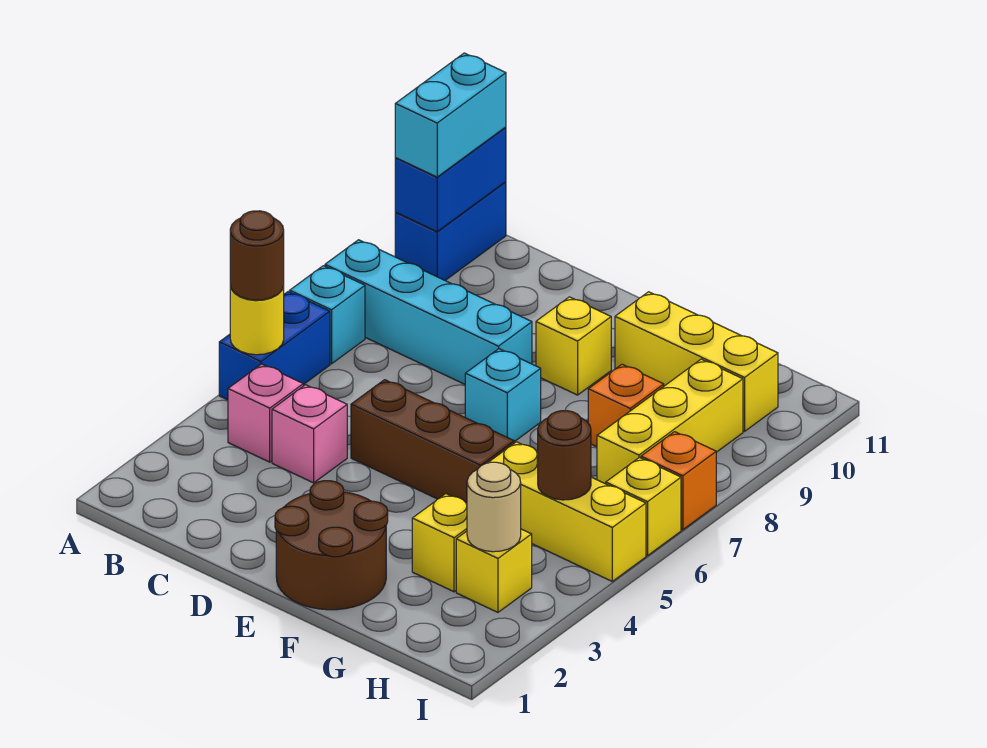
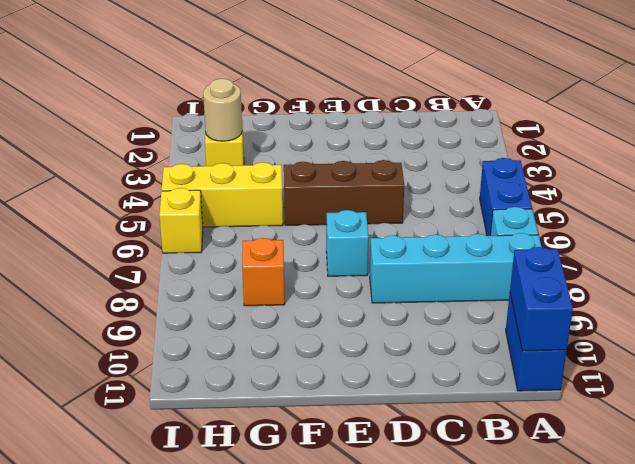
none -> pink 1x1 brick [228,364,303,462]
none -> pink 1x1 brick [272,385,347,483]
none -> brown 2x2 round brick [275,481,388,610]

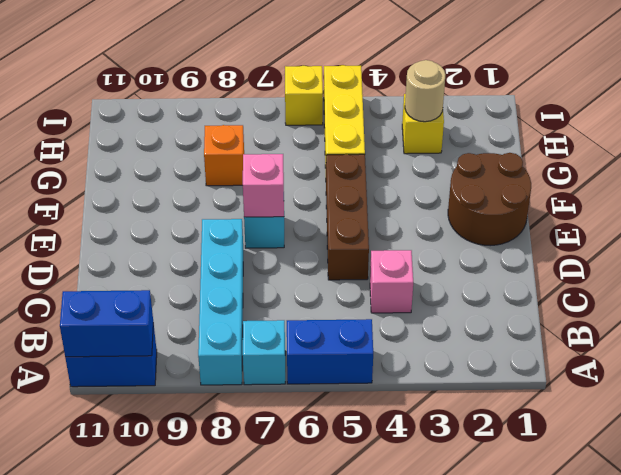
pink 1x1 brick [243,154,284,217] -> pink 1x1 brick moved to [228,364,303,462]
none -> yellow 1x1 brick [536,297,611,395]
none -> yellow 1x3 brick [615,292,778,431]
none -> yellow 1x1 brick [412,494,467,592]

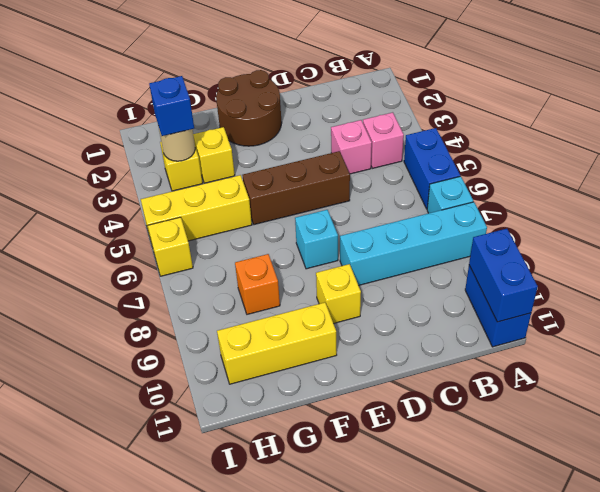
blue 1x1 brick [149,76,194,136] -> none
none -> yellow 1x3 brick [597,359,743,484]
none -> orange 1x1 brick [641,432,716,530]
none -> yellow 1x1 round brick [230,286,284,355]

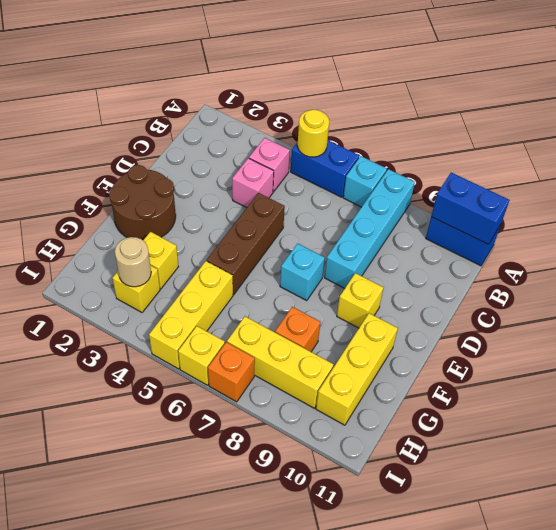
none -> brown 1x1 round brick [538,411,591,500]
none -> brown 1x1 round brick [230,211,284,300]
none -> cyan 1x2 brick [395,53,506,177]

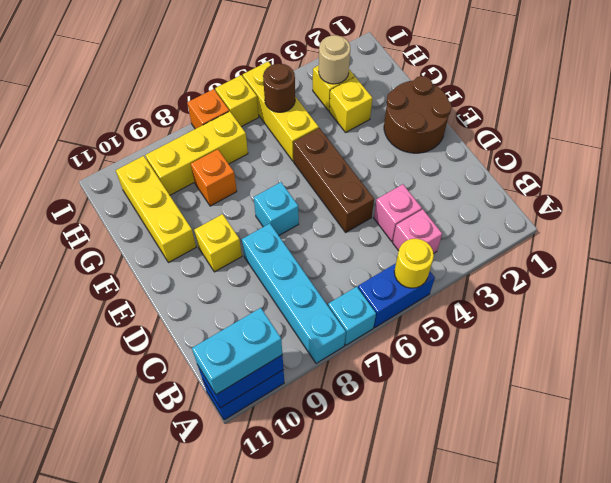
none -> brown 1x1 round brick [230,211,284,300]

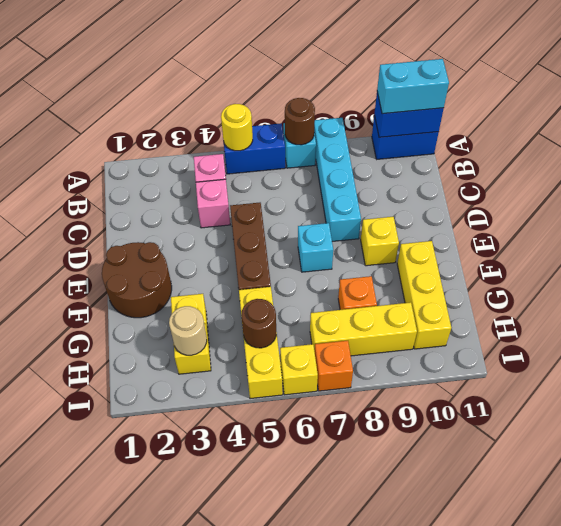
brown 1x1 round brick [285,98,315,145] -> brown 1x1 round brick moved to [230,211,284,300]

